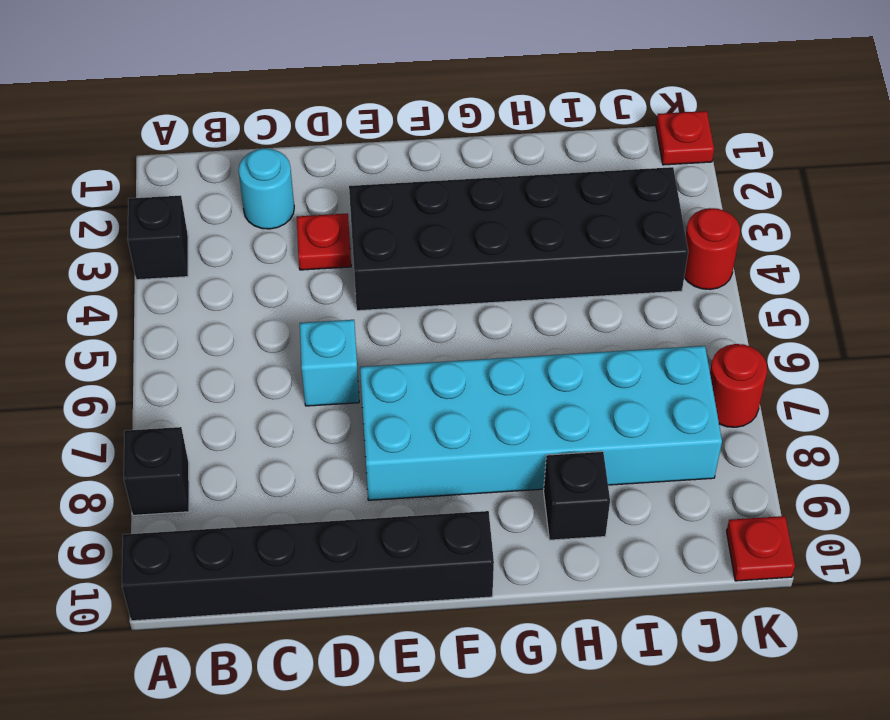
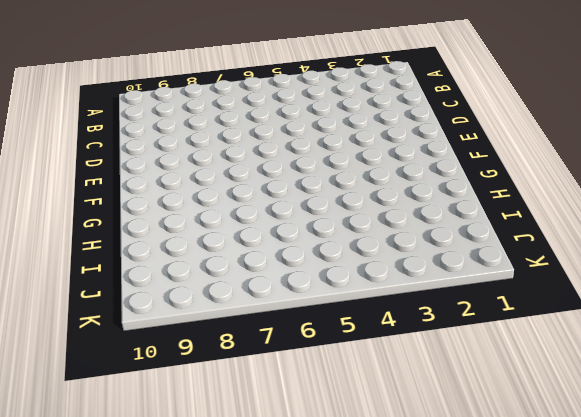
none -> black 1x1 brick [128,196,188,280]
none -> black 1x1 brick [124,427,189,515]
none -> black 1x6 brick [122,511,494,621]

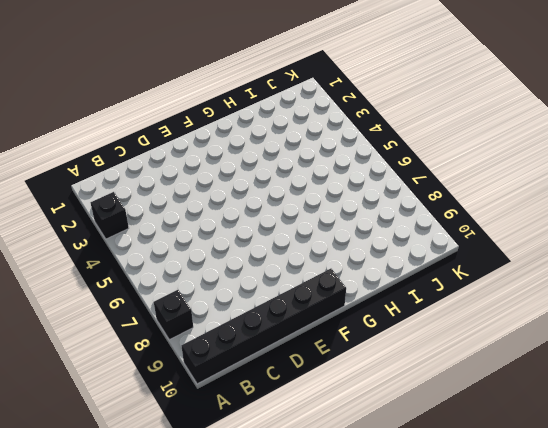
none -> cyan 1x1 round brick [239,148,294,229]
none -> red 1x1 plate [297,213,351,270]
none -> cyan 1x1 brick [300,320,359,406]

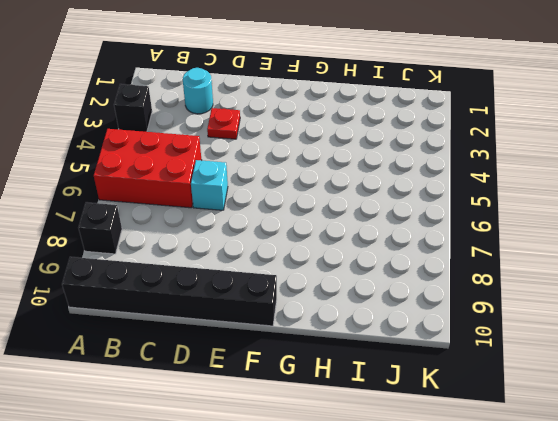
red 2x3 brick [94,129,202,208] -> none
none -> black 2x6 brick [349,167,688,311]
none -> cyan 2x6 brick [360,346,722,500]
none -> black 1x1 brick [544,451,610,540]

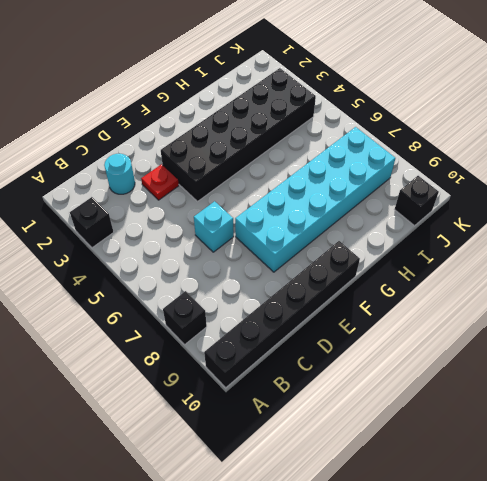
black 1x1 brick [395,176,439,226] -> black 1x1 brick moved to [544,451,610,540]
none -> red 1x1 plate [656,111,714,165]
none -> red 1x1 round brick [684,208,740,290]
none -> red 1x1 round brick [710,344,767,427]

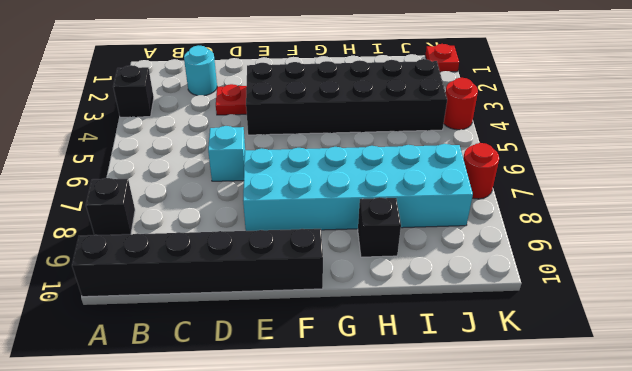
none -> red 1x1 plate [727,516,795,581]

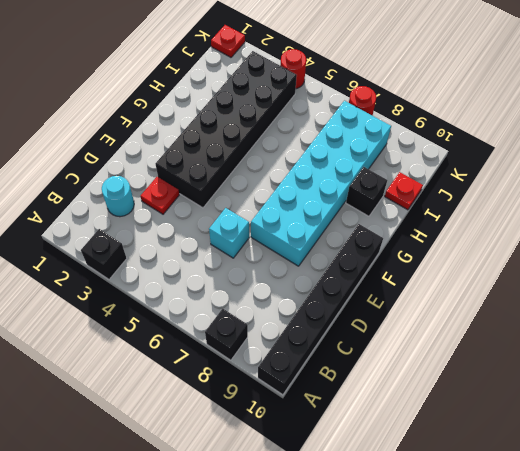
red 1x1 plate [385,172,423,210] -> red 1x1 plate moved to [727,516,795,581]

